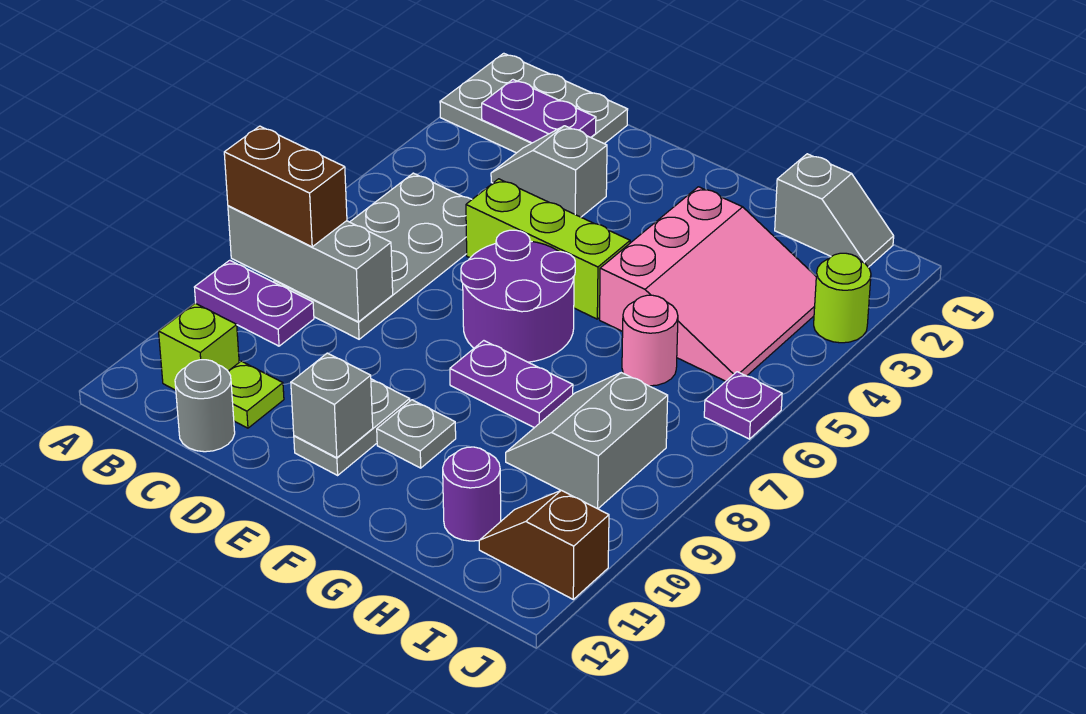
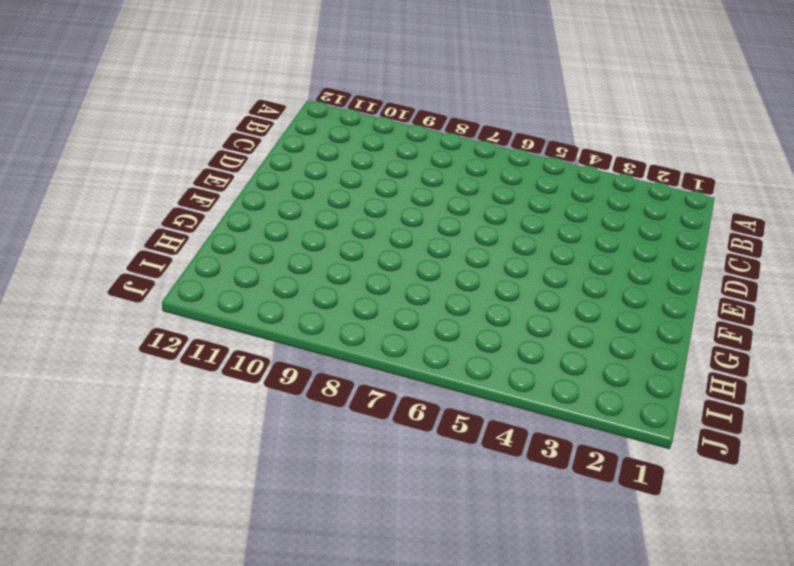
none -> grey 2x3 plate [440,53,628,153]
none -> purple 1x2 plate [194,260,314,346]
none -> grey 2x4 plate [274,173,472,339]

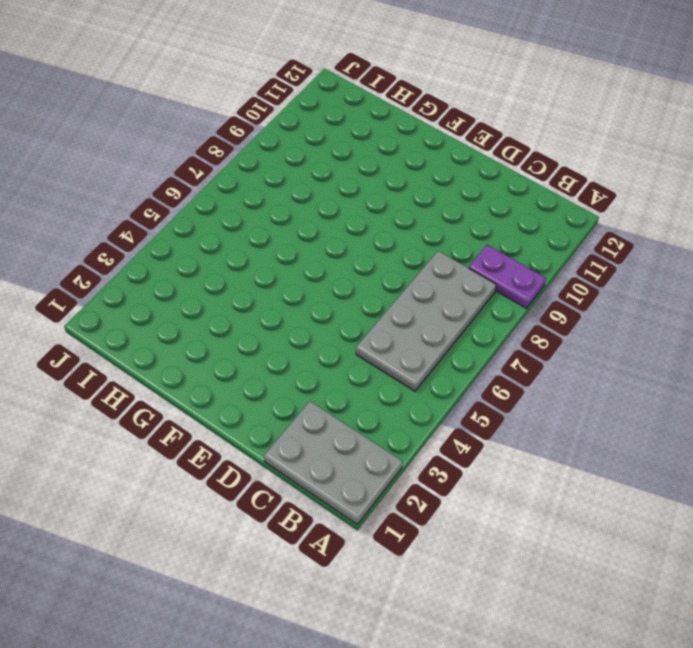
none -> lime 1x1 brick [159,303,239,390]
none -> grey 1x2 slope [491,126,607,217]
none -> lime 1x1 plate [228,361,284,428]

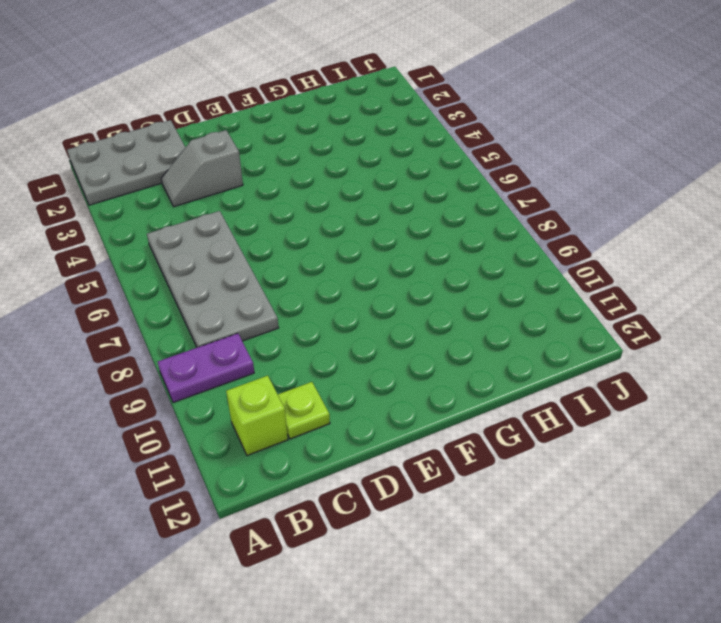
none -> grey 1x1 round brick [175,360,235,452]
none -> lime 1x3 brick [466,179,630,319]
none -> purple 2x2 round brick [461,230,575,362]

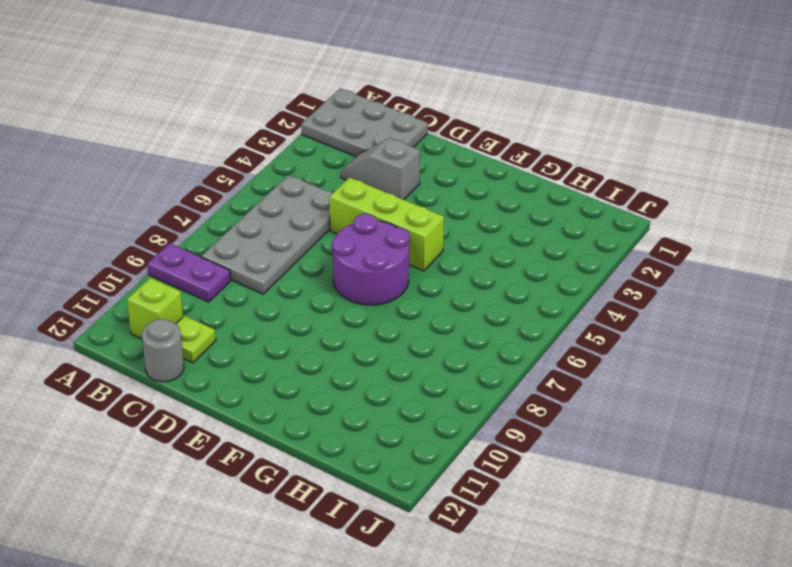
none -> grey 1x2 plate [294,379,410,475]
none -> purple 1x2 plate [450,341,573,428]
none -> grey 1x1 plate [377,400,456,468]

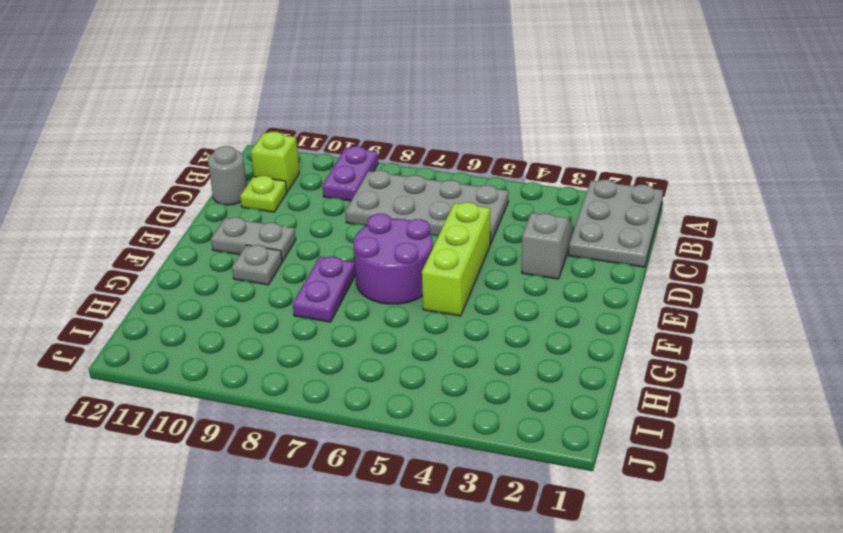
none -> pink 3x3 slope [600,187,816,381]
none -> grey 1x2 slope [775,154,894,267]
none -> pink 1x1 round brick [622,295,678,386]

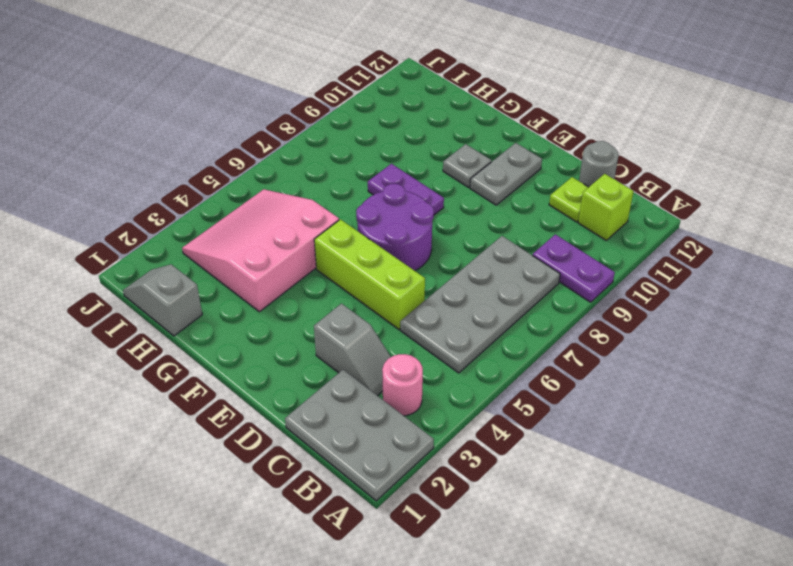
pink 1x1 round brick [382,354,423,416] -> pink 1x1 round brick moved to [622,295,678,386]
none -> grey 2x2 slope [506,373,668,509]
none -> purple 1x1 round brick [443,447,501,541]
none -> brown 1x2 slope [479,490,609,599]

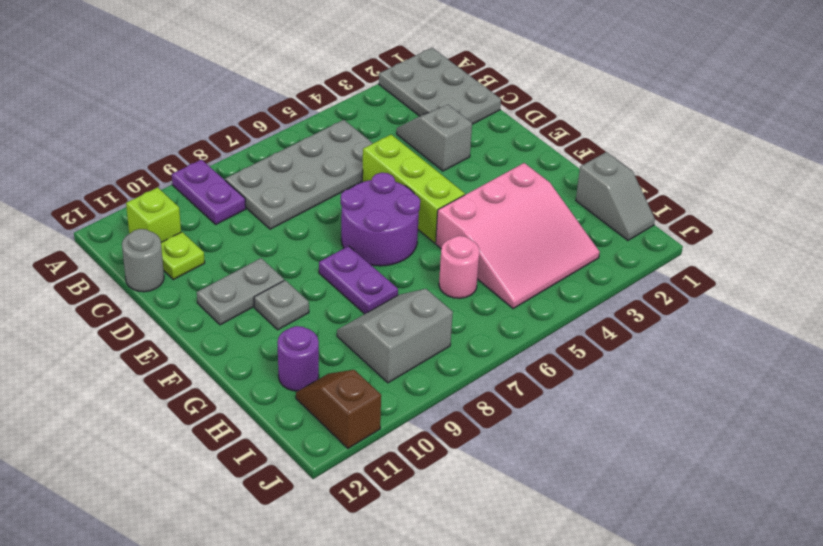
none -> lime 1x1 round brick [814,253,871,343]
none -> purple 1x1 plate [704,372,782,439]
none -> grey 1x3 brick [228,206,393,322]

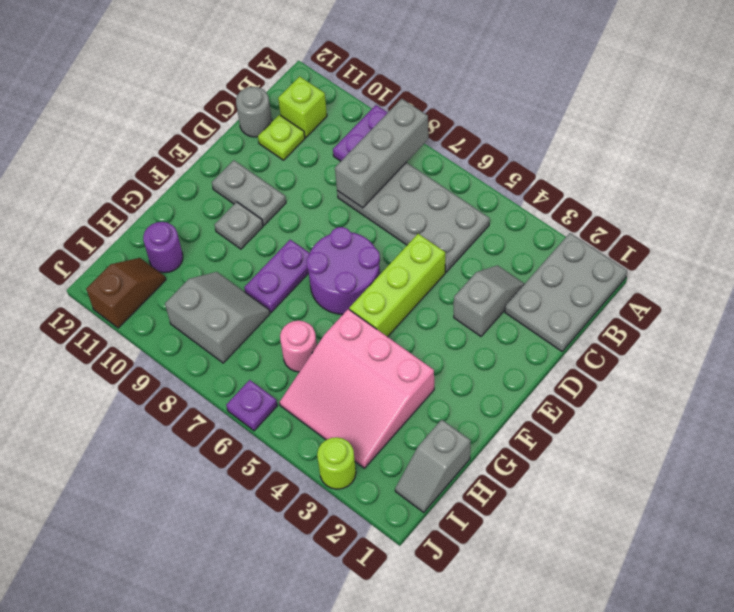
none -> purple 1x2 plate [482,80,596,143]
none -> grey 1x1 brick [291,353,373,458]
none -> brown 1x2 brick [224,126,347,247]

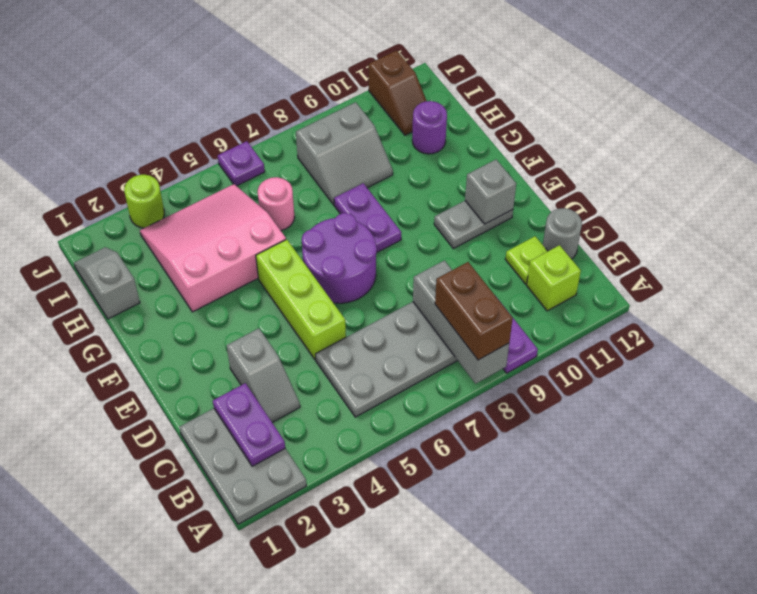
none -> grey 1x1 plate [377,400,456,468]

